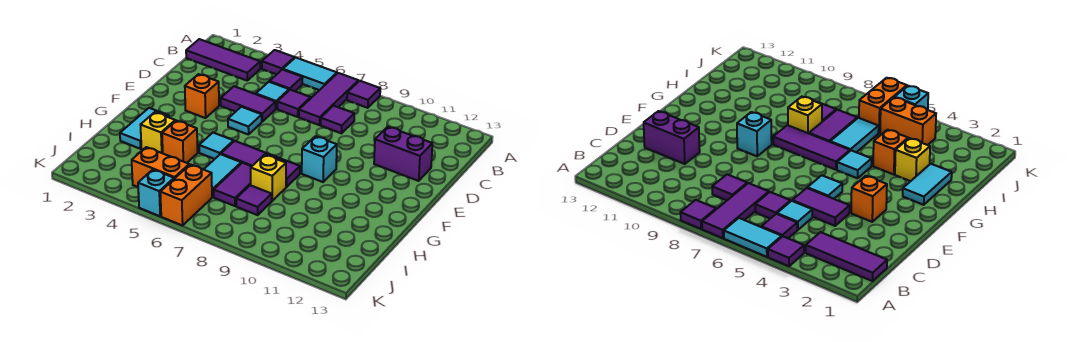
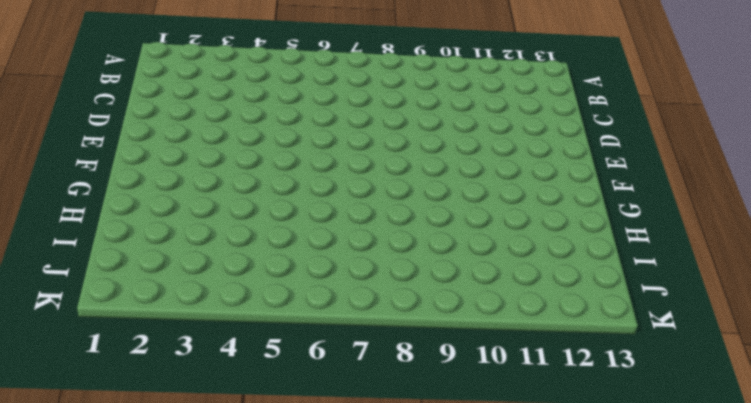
none -> purple 1x1 tile [262,50,295,74]
none -> cyan 1x2 tile [283,58,337,90]
none -> purple 1x3 tile [299,73,359,125]

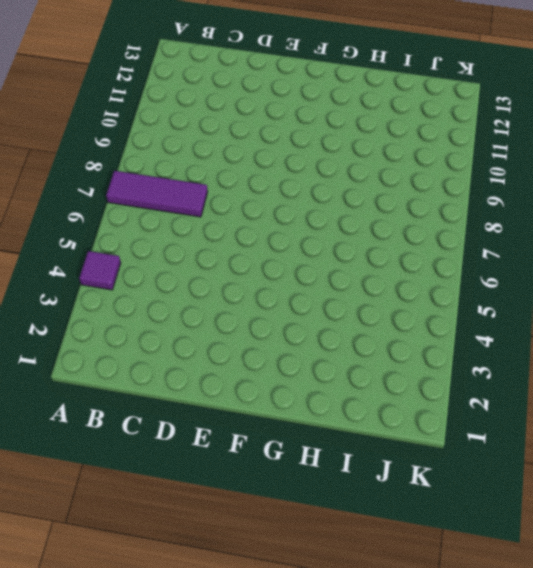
none -> cyan 1x2 tile [283,58,337,90]
none -> purple 1x1 tile [347,81,380,108]
none -> purple 1x3 tile [186,39,260,80]

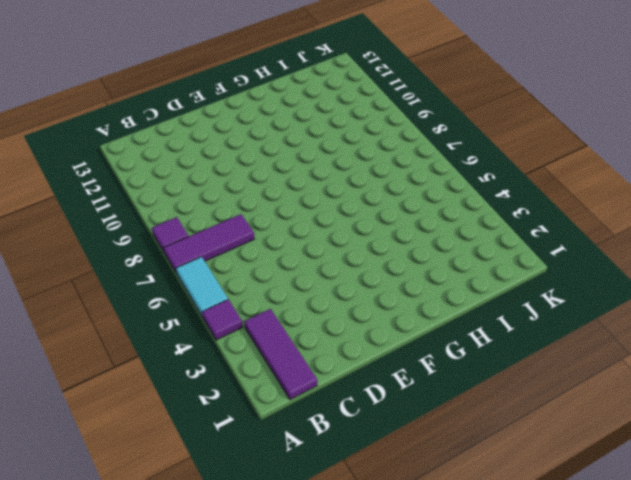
none -> purple 1x1 tile [269,70,303,91]
none -> cyan 1x1 tile [256,82,289,109]
none -> purple 1x1 tile [277,90,311,117]

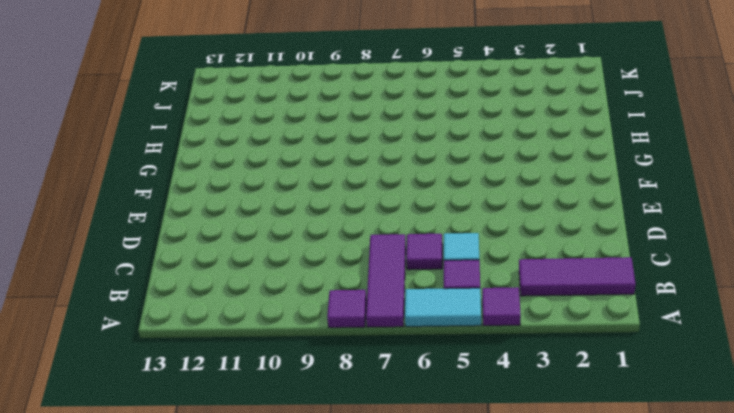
none -> purple 1x1 tile [321,106,354,133]
none -> purple 1x2 tile [221,86,276,121]
none -> purple 1x2 brick [374,127,432,181]

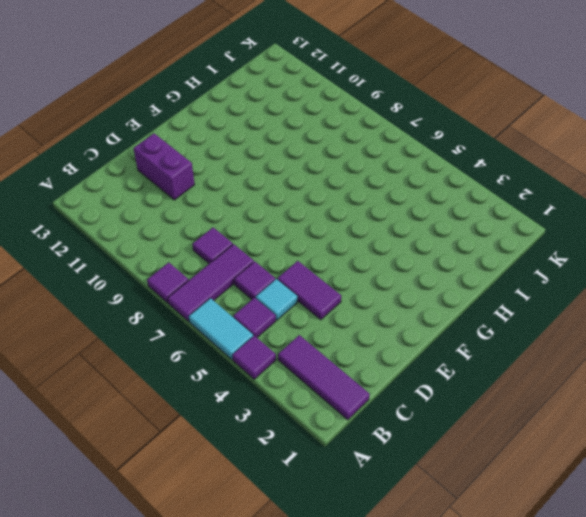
none -> orange 1x1 brick [185,74,219,118]
none -> cyan 1x1 tile [228,107,262,135]
none -> cyan 1x1 brick [302,136,337,182]

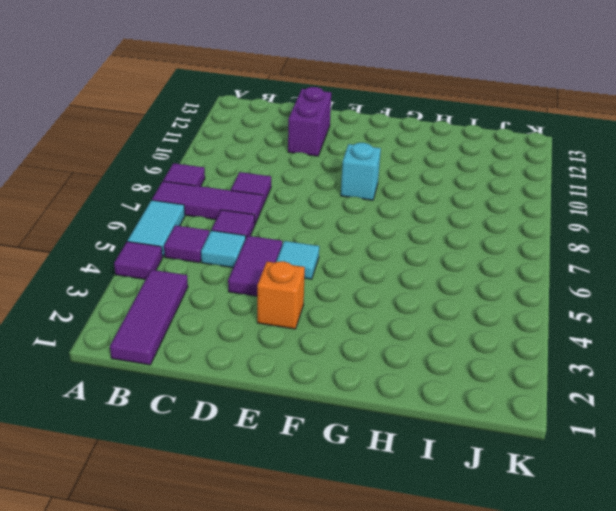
none -> cyan 1x2 tile [120,108,169,149]
none -> cyan 1x1 tile [199,133,234,159]
none -> purple 1x3 tile [221,141,300,187]

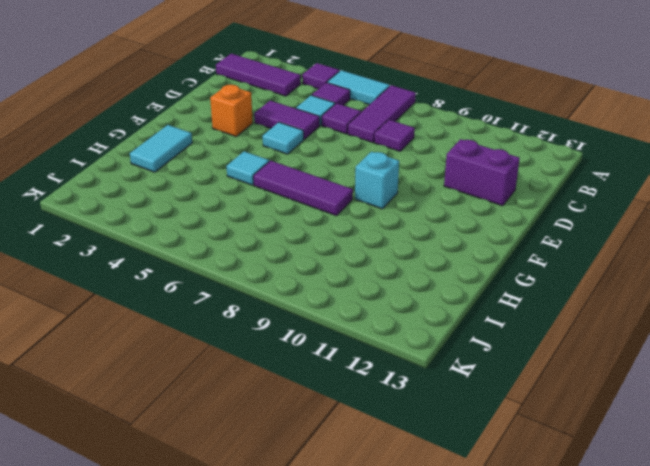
none -> purple 1x1 tile [347,81,380,108]
none -> yellow 1x1 brick [141,112,175,153]
none -> orange 1x1 brick [162,120,198,163]

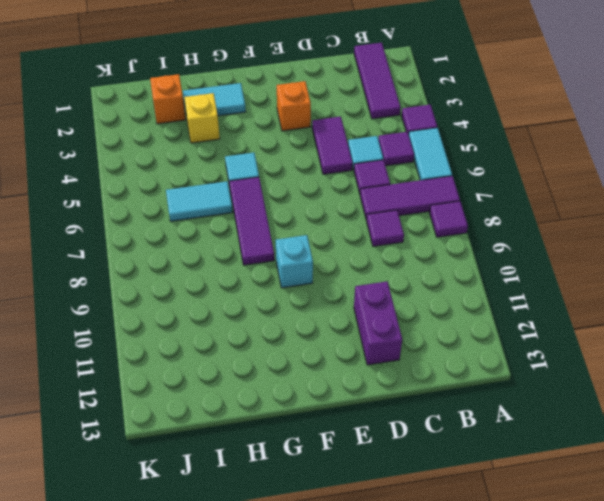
orange 1x1 brick [150,74,186,124] -> orange 1x1 brick moved to [162,120,198,163]
none -> cyan 1x1 tile [228,107,262,135]
none -> purple 1x2 tile [214,163,252,206]
none -> yellow 1x1 brick [251,155,286,201]

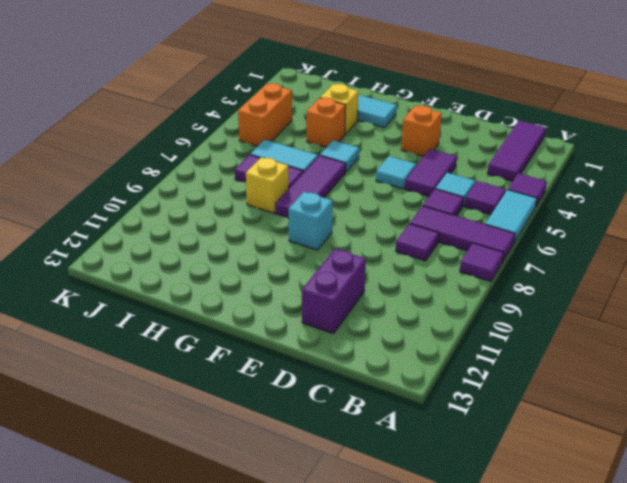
none -> purple 1x1 tile [236,185,272,215]
none -> orange 1x2 brick [160,164,212,226]
none -> cyan 1x1 brick [138,170,174,216]

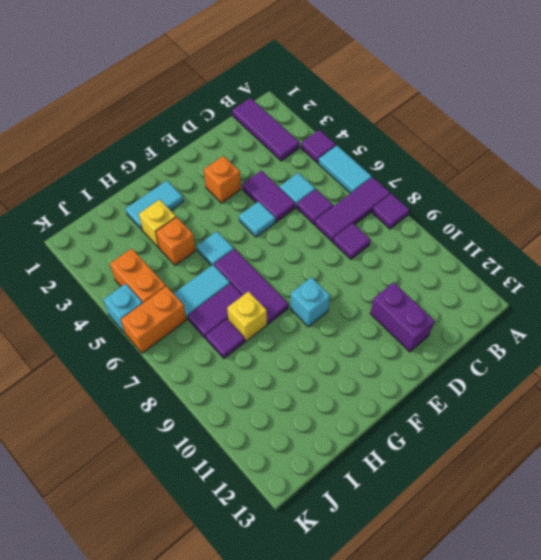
none -> purple 1x1 tile [269,70,303,91]

